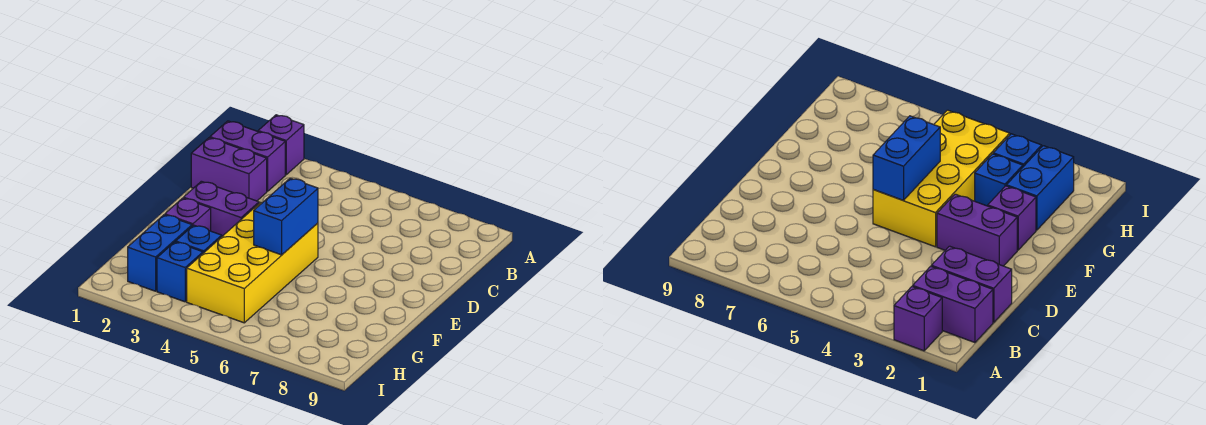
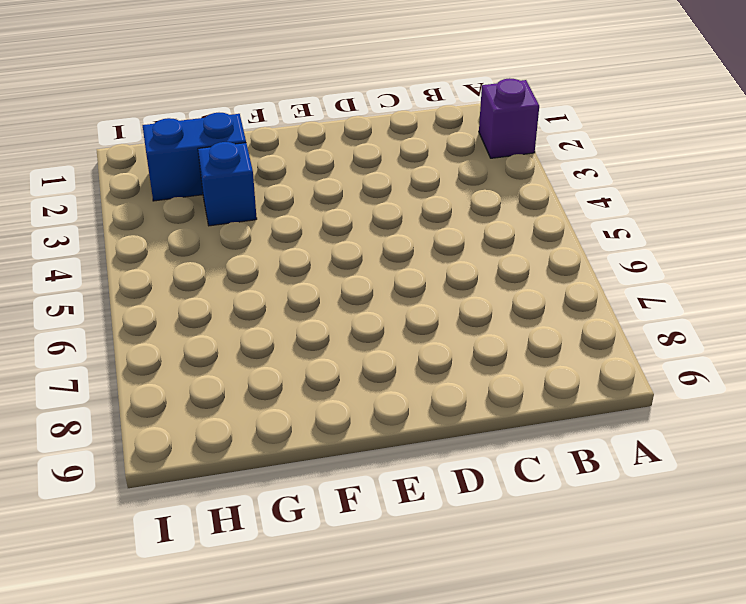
none -> purple 1x2 brick [210,121,285,191]
none -> purple 1x2 brick [191,138,267,201]

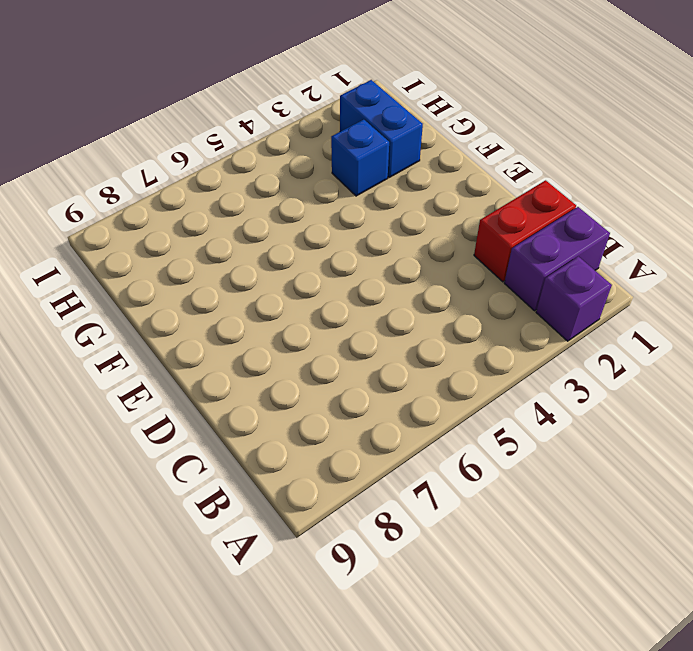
red 1x2 brick [474,180,576,282] -> purple 1x2 brick [191,138,267,201]
none -> purple 1x2 brick [184,181,259,236]
none -> yellow 2x4 brick [187,202,318,323]

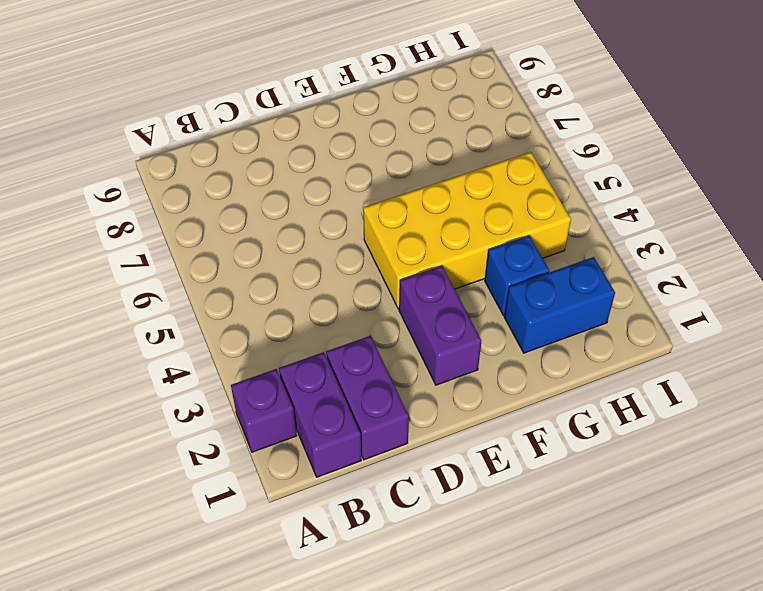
none -> purple 1x1 brick [165,198,211,231]
none -> blue 1x1 brick [157,242,203,302]

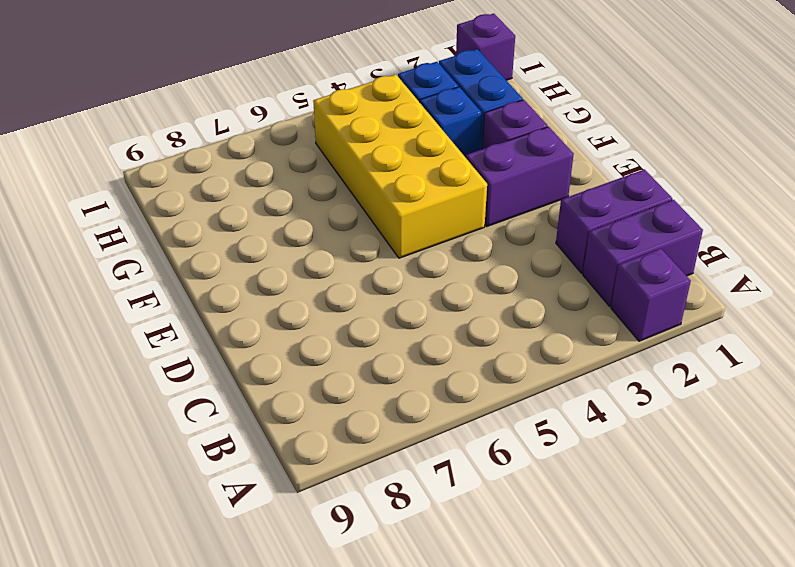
purple 1x1 brick [456,14,515,80] -> none
none -> blue 1x2 brick [254,178,318,255]

